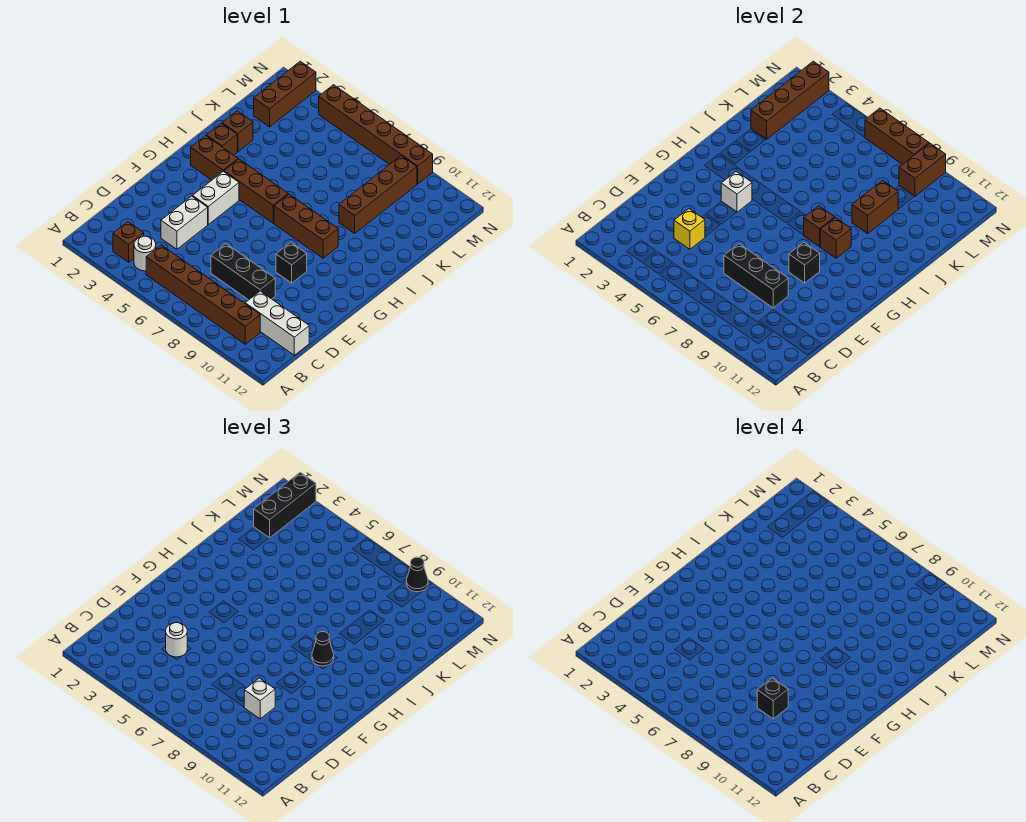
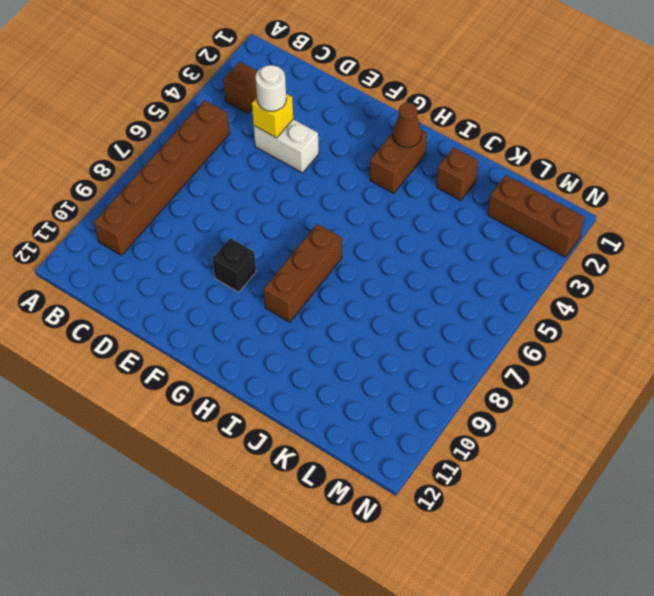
brown 1x1 cone [393,103,422,147] -> none
none -> white 1x1 round brick [134,236,156,271]
none -> white 1x3 brick [245,291,309,355]
none -> black 1x3 brick [211,244,275,300]
none -> white 1x2 brick [193,171,239,224]

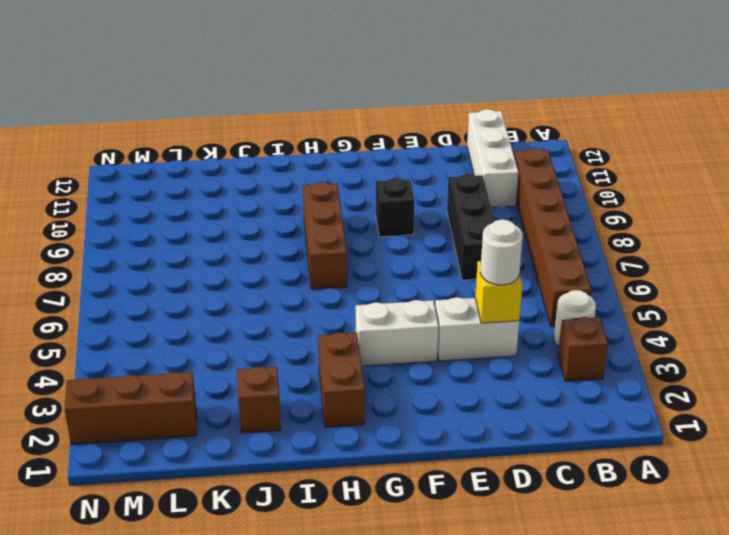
none -> brown 1x3 brick [224,159,288,223]
none -> brown 1x1 brick [206,123,237,155]
none -> brown 1x4 brick [339,156,417,233]
none -> brown 1x6 brick [319,85,433,184]

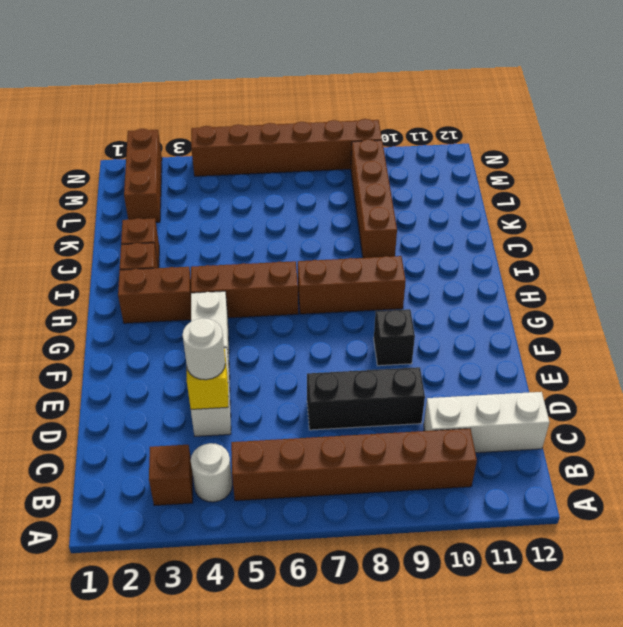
none -> black 1x3 brick [724,244,788,308]
none -> black 1x1 brick [789,242,820,283]
none -> white 1x1 brick [721,171,752,212]
none -> brown 1x1 brick [804,206,835,247]

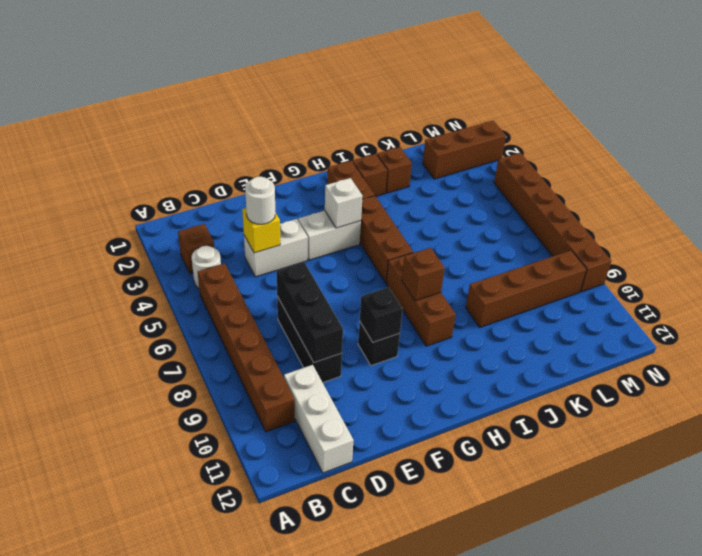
none -> brown 1x1 brick [820,218,851,258]
none -> brown 1x2 brick [852,180,898,233]
none -> brown 1x4 brick [751,61,829,139]
none -> brown 1x2 brick [899,143,946,196]

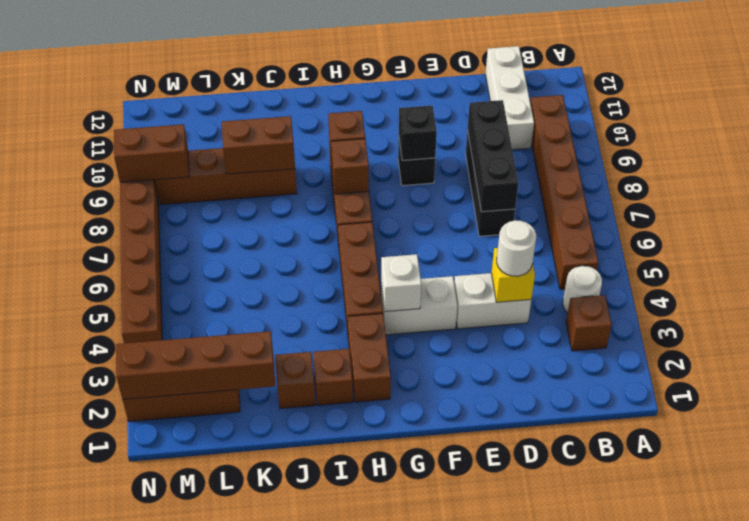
none -> brown 1x3 brick [865,108,929,164]
none -> white 1x1 brick [244,678,275,719]
none -> black 1x1 cone [312,632,334,666]
none -> black 1x3 brick [254,472,316,538]

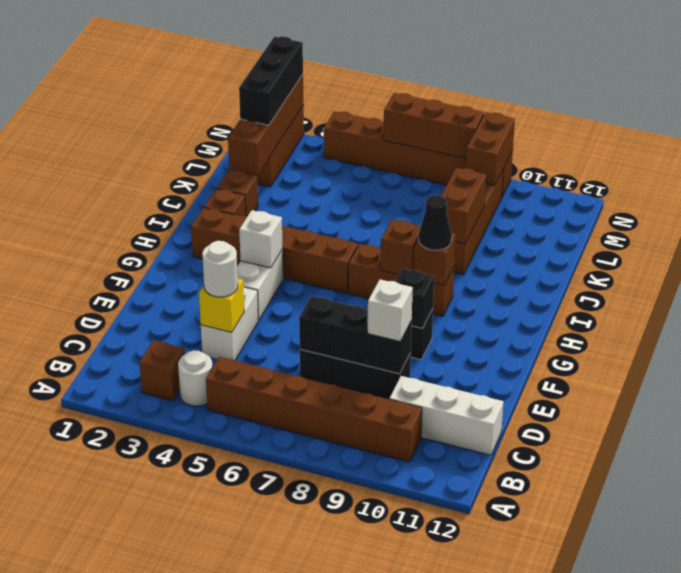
none -> black 1x1 cone [406,557,428,592]
none -> black 1x1 brick [757,678,788,719]

